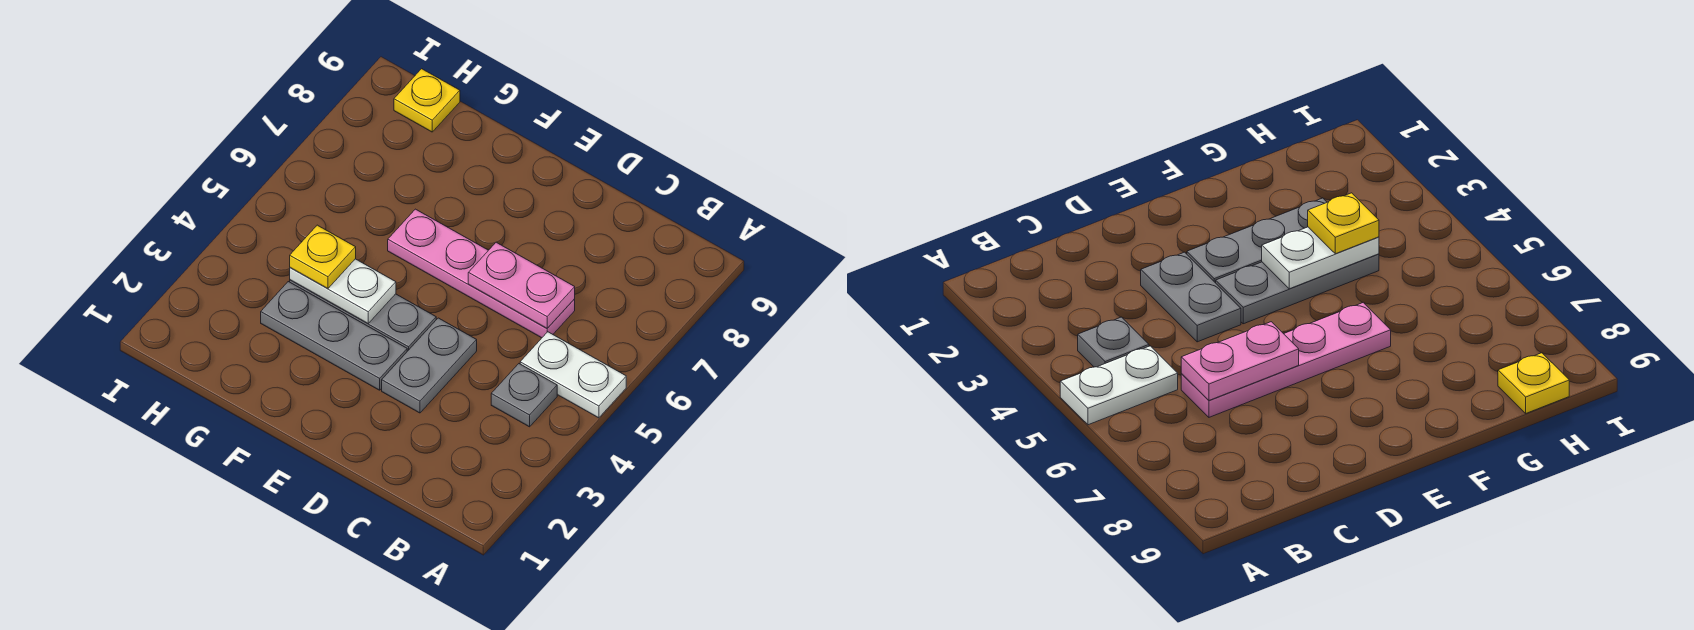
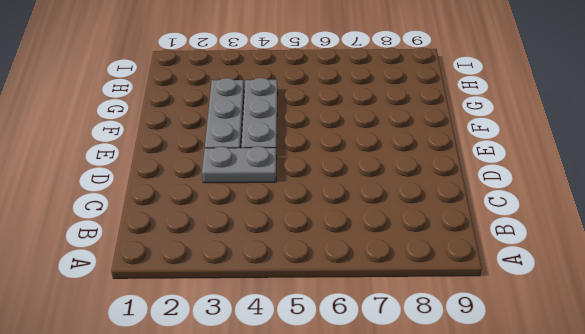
none -> white 1x2 plate [520,332,626,418]
none -> grey 1x1 plate [491,364,557,427]

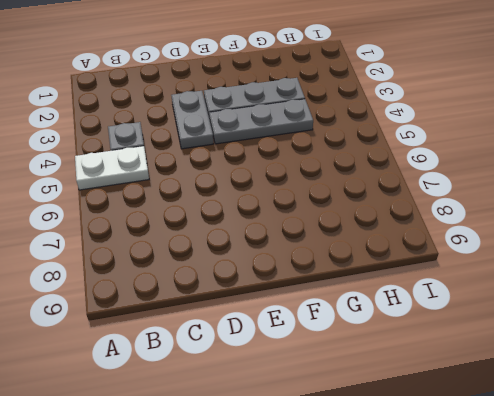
none -> pink 1x4 plate [388,209,575,338]
none -> yellow 1x1 plate [394,69,460,132]

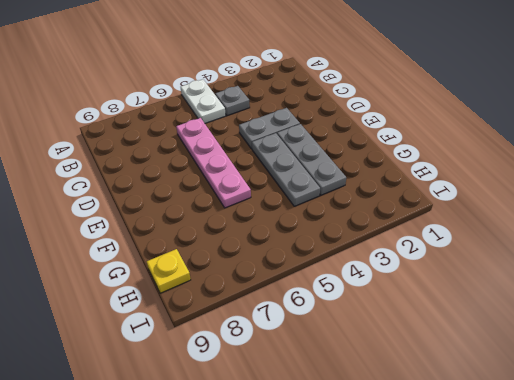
none -> pink 1x2 plate [468,242,575,328]
none -> white 1x2 plate [290,259,396,324]

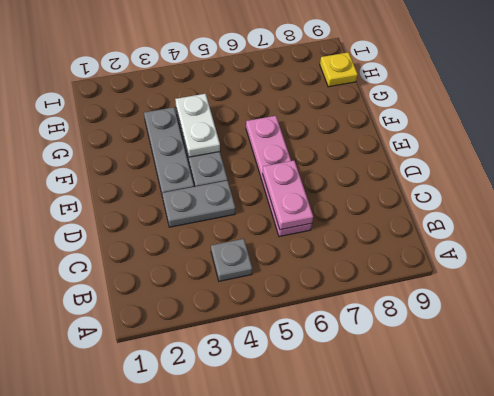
none -> white 1x2 plate [520,332,626,418]
none -> yellow 1x1 plate [290,225,356,289]

